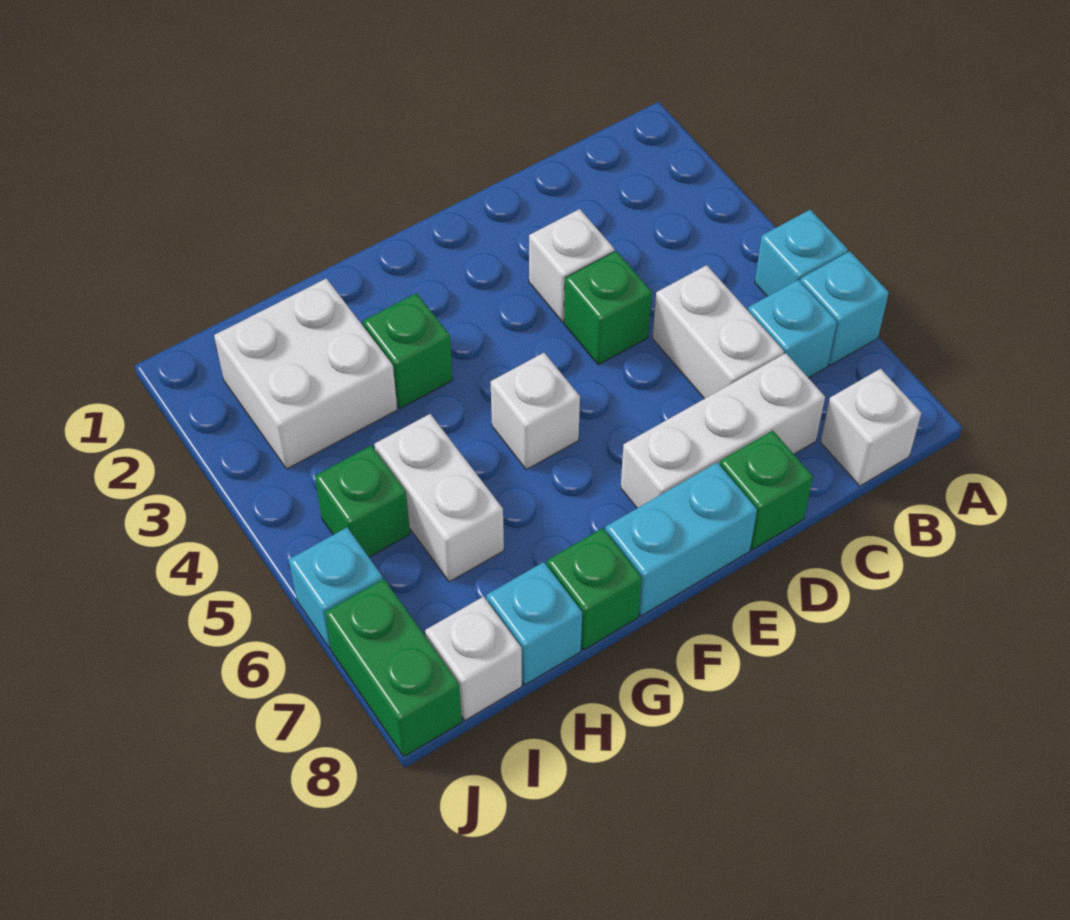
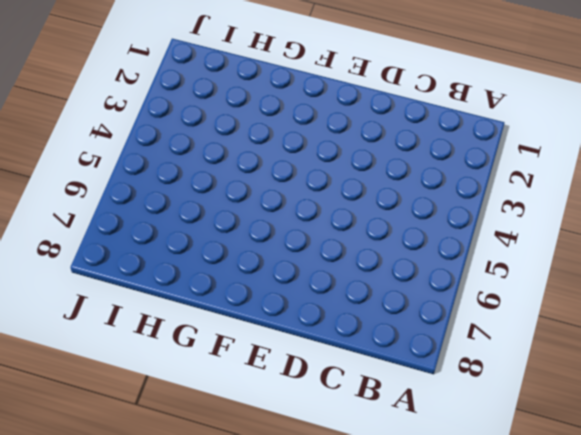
none -> cyan 1x1 brick [755,210,848,296]
none -> cyan 1x1 brick [800,251,889,365]
none -> cyan 1x1 brick [748,280,837,378]

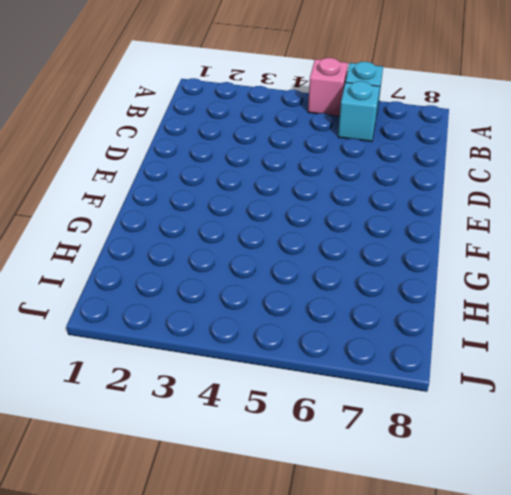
pink 1x1 brick [308,58,348,116] -> cyan 1x1 brick [755,210,848,296]
none -> white 1x1 brick [821,369,921,486]
none -> white 1x2 brick [653,265,784,399]
none -> white 1x3 brick [621,353,825,508]

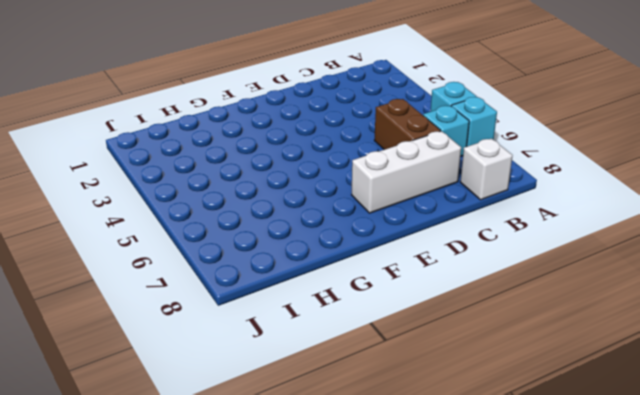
brown 1x2 brick [374,99,441,150] -> white 1x2 brick [653,265,784,399]
none -> white 1x1 brick [529,209,614,322]
none -> green 1x1 brick [564,251,652,365]
none -> green 1x1 brick [720,431,813,550]

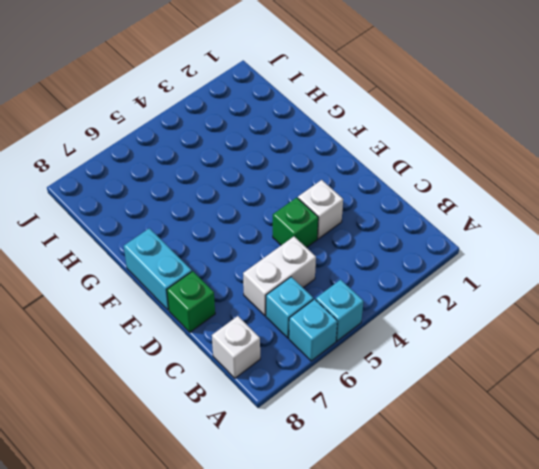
none -> white 1x3 brick [621,353,825,508]
none -> white 1x1 brick [491,353,580,470]
none -> green 1x1 brick [363,293,453,408]

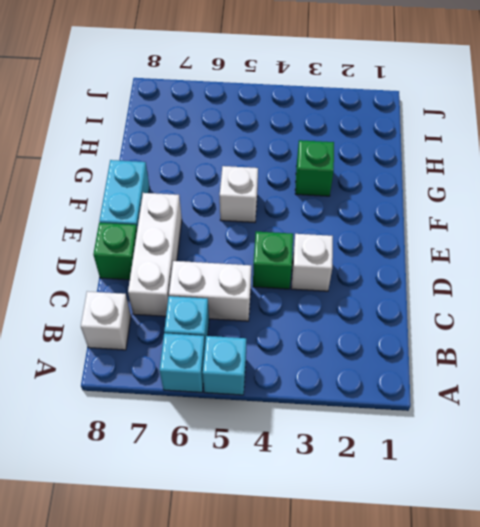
none -> green 1x1 brick [547,528,642,650]
none -> white 2x2 brick [214,278,397,469]
none -> white 1x2 brick [375,414,504,582]

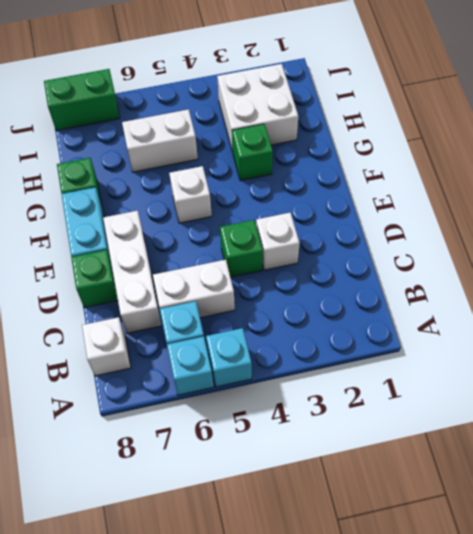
none -> cyan 1x1 brick [487,562,582,685]
none -> green 1x1 brick [315,445,410,557]
none -> white 1x1 brick [425,597,522,720]

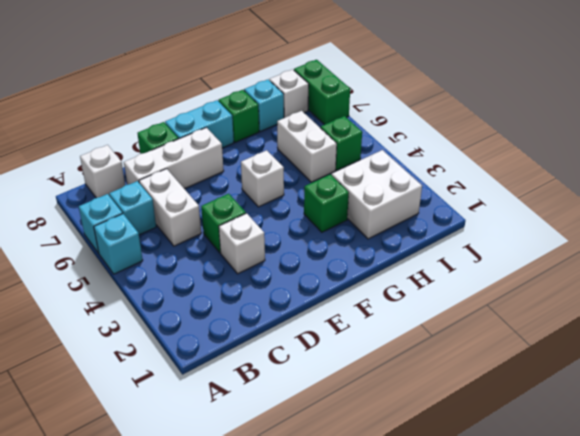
none -> cyan 1x1 brick [289,528,383,649]

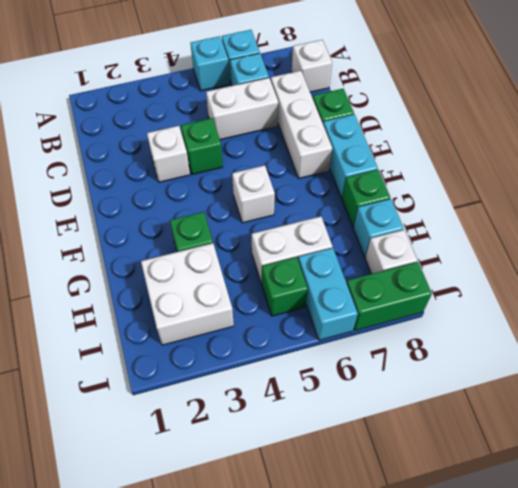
cyan 1x2 brick [298,248,358,340] -> cyan 1x1 brick [289,528,383,649]

